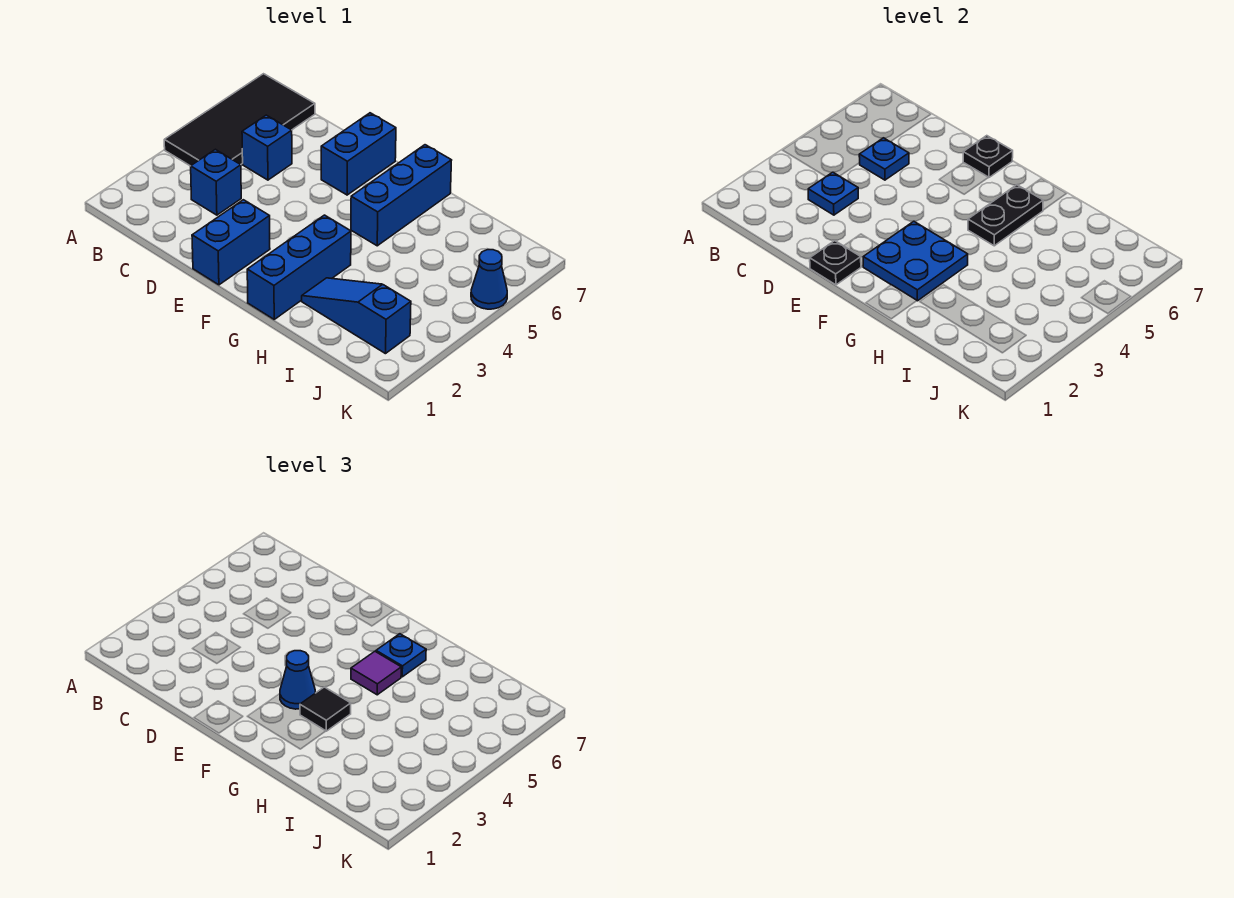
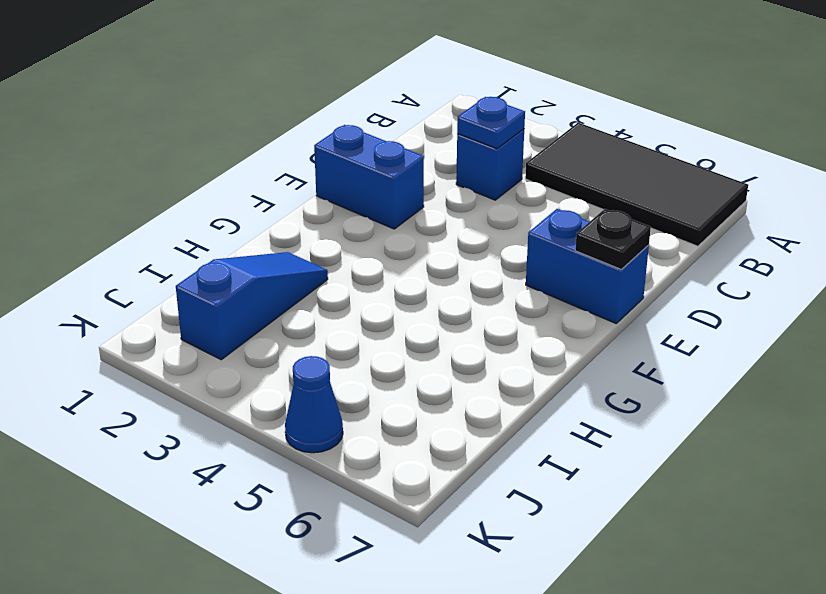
none -> blue 1x1 brick [242,115,292,180]
none -> blue 1x3 brick [247,215,351,319]
none -> blue 1x3 brick [351,145,452,246]

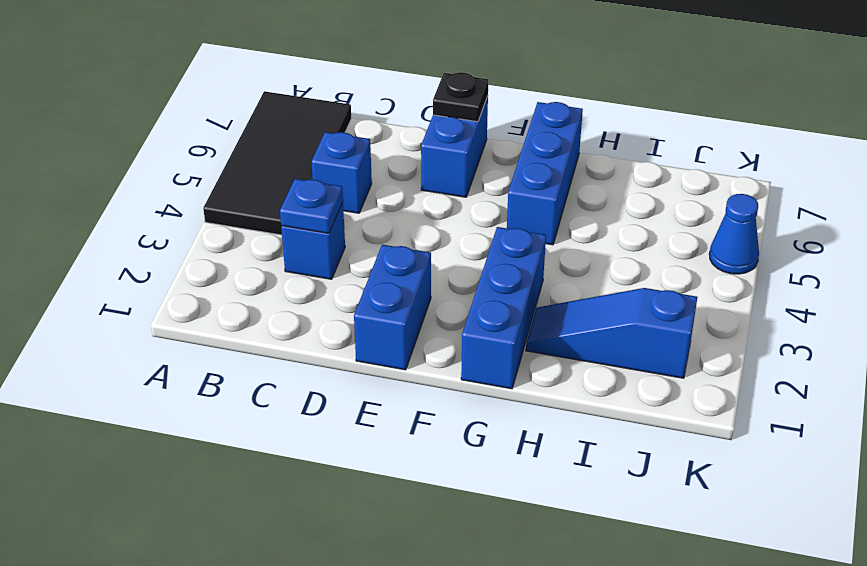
none -> blue 1x1 plate [859,138,909,180]
none -> black 1x1 plate [810,241,861,285]
none -> blue 2x2 plate [863,221,968,301]

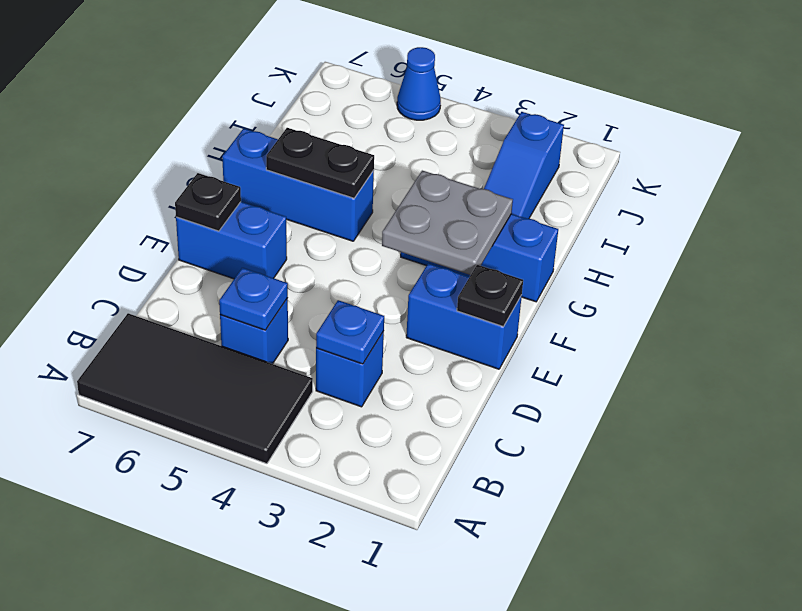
grey 2x2 plate [382,171,513,275] -> blue 2x2 plate [863,221,968,301]
none -> blue 1x1 cone [280,651,315,709]
none -> black 1x1 tile [300,687,351,731]
none -> purple 1x1 tile [351,651,401,695]

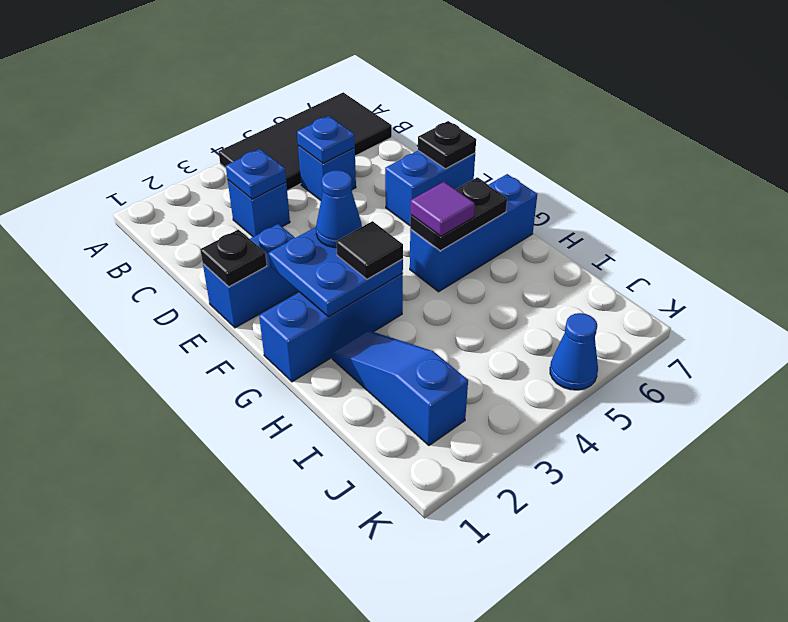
none -> blue 1x1 plate [376,634,426,677]

